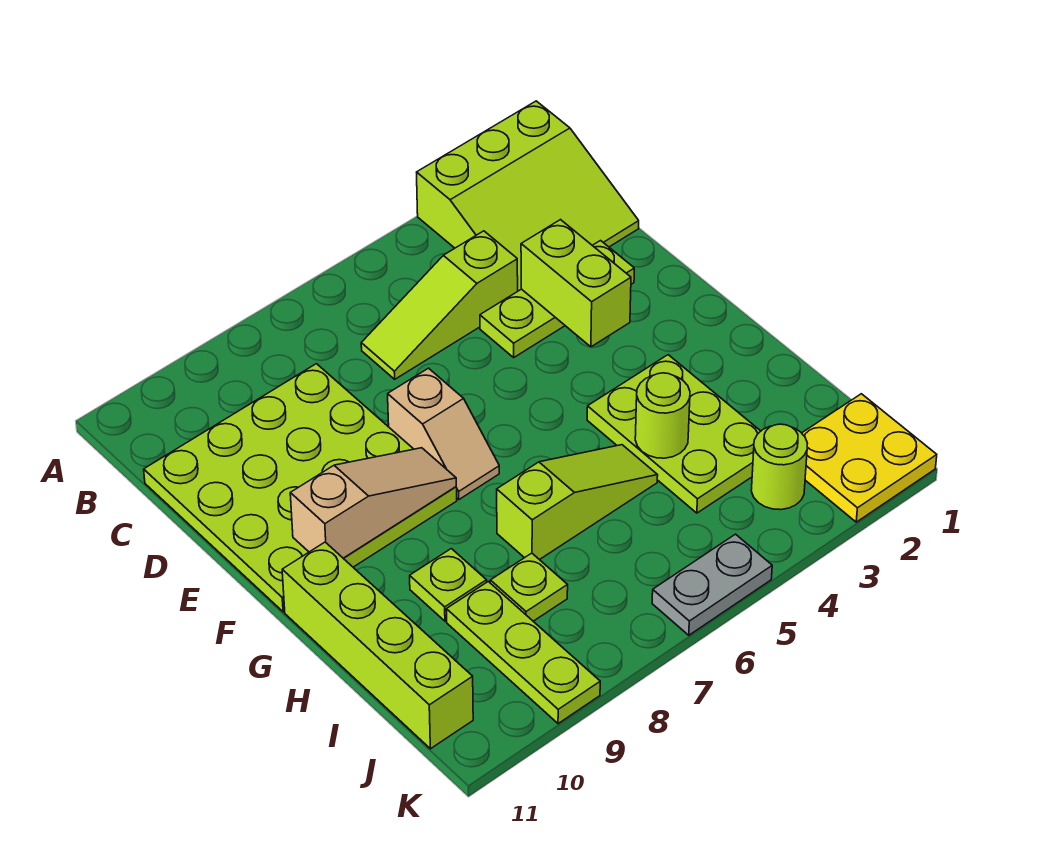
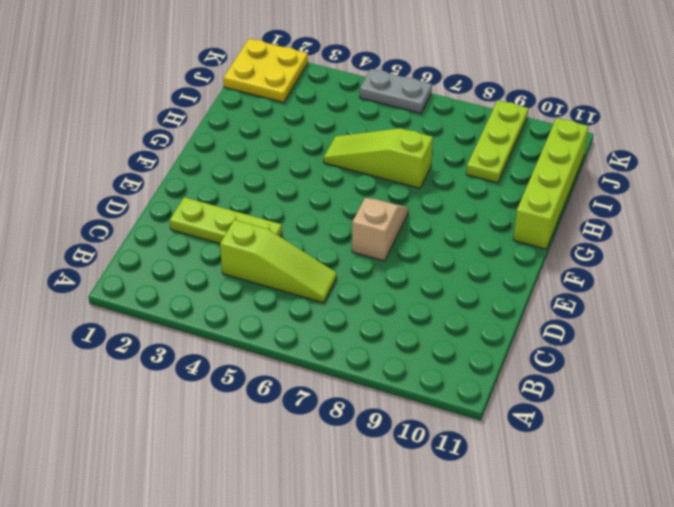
none -> lime 3x3 slope [417,101,639,291]
none -> lime 4x4 plate [144,364,457,612]
none -> lime 2x3 plate [587,355,761,513]

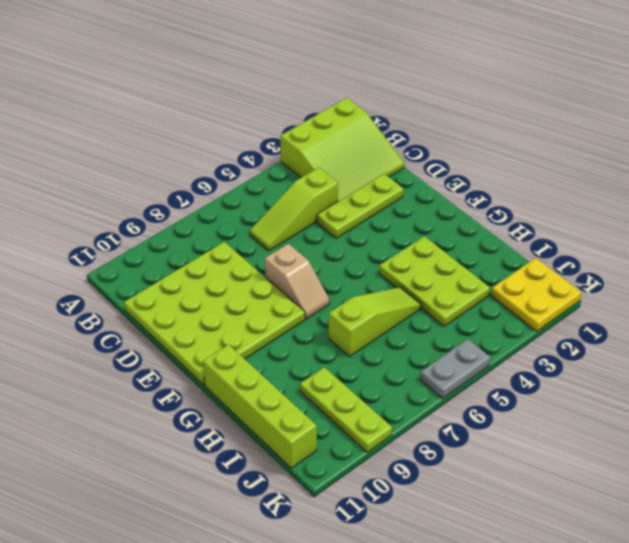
none -> lime 1x1 plate [410,549,487,621]
none -> lime 1x1 plate [490,553,568,621]
none -> lime 1x1 round brick [751,424,807,510]

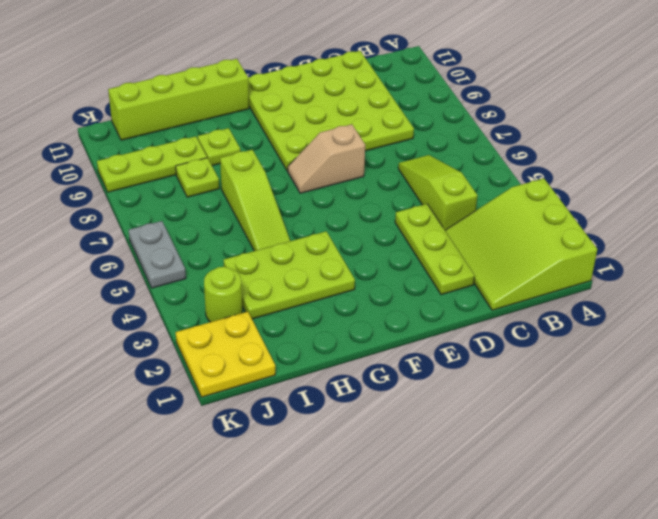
none -> lime 1x2 brick [521,220,631,347]
none -> tan 1x3 slope [290,448,456,558]
none -> lime 1x1 round brick [635,373,690,458]

